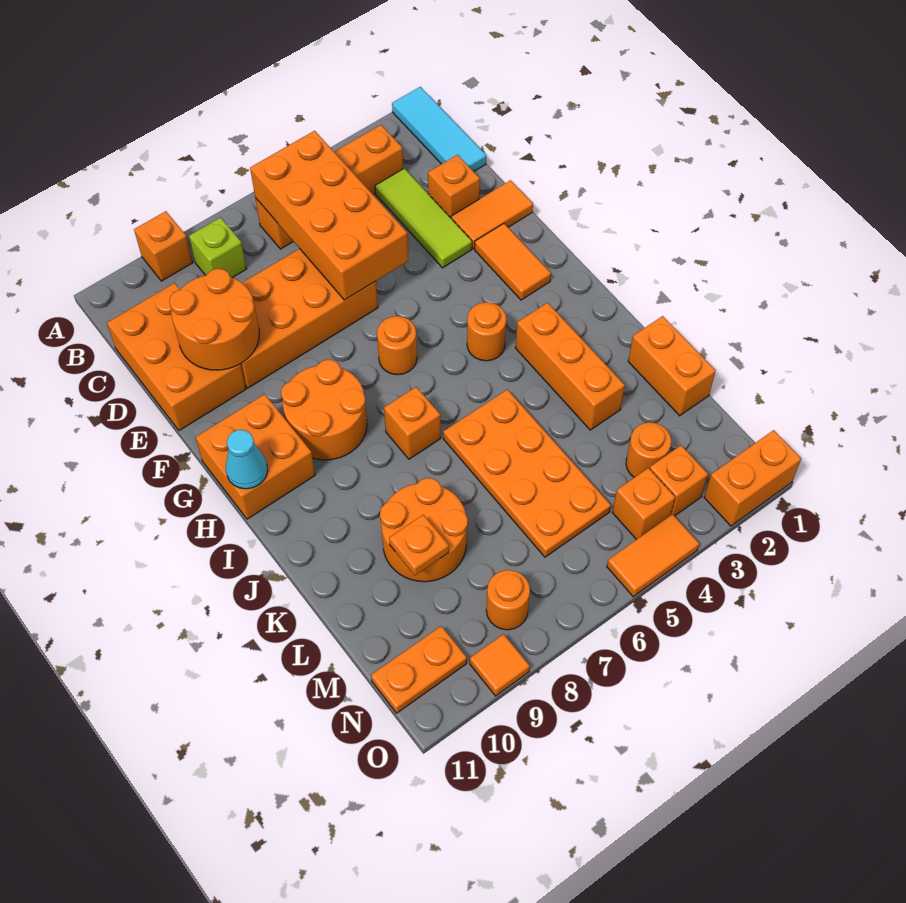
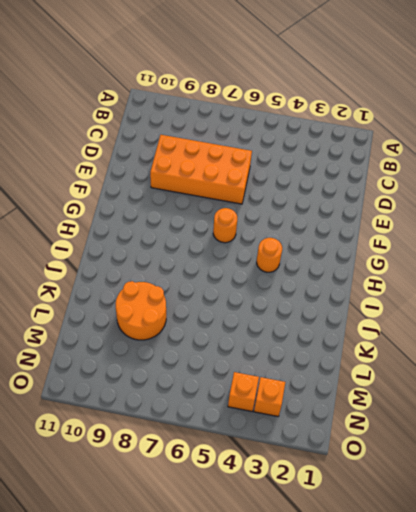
none -> cyan 1x3 tile [392,87,486,171]
none -> orange 1x1 brick [134,211,193,281]
none -> orange 1x4 brick [255,125,403,249]
none -> lime 1x1 brick [189,217,247,278]

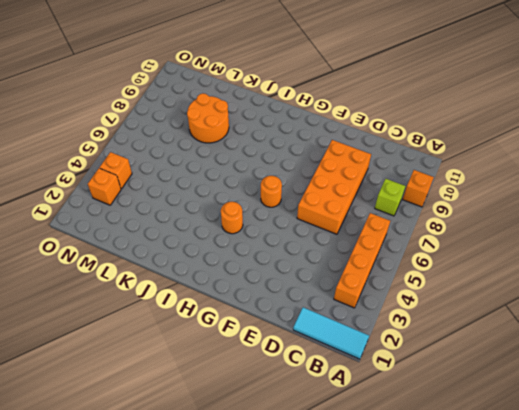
none -> lime 1x3 tile [375,168,472,268]
none -> orange 2x3 brick [107,283,246,431]
none -> orange 1x1 brick [428,155,480,218]
none -> orange 1x2 tile [451,180,533,249]

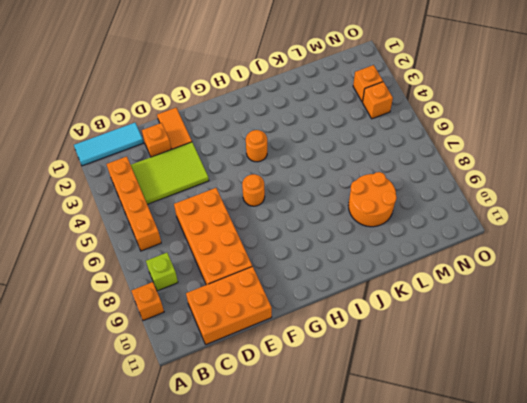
lime 2x3 tile [131,142,209,204] -> lime 1x3 tile [375,168,472,268]
none -> orange 1x2 tile [475,224,551,300]
none -> orange 2x2 round brick [281,359,367,460]
none -> orange 2x2 brick [195,394,315,519]
none -> orange 1x3 brick [515,303,625,430]

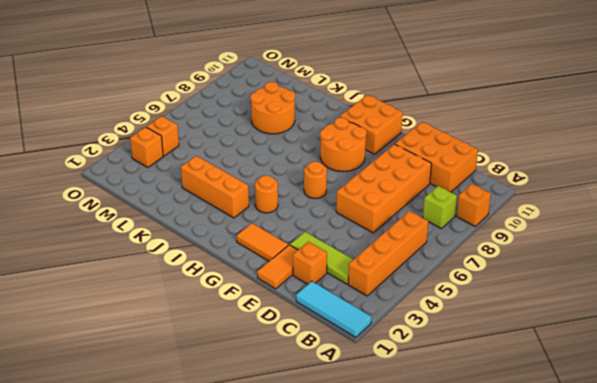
none -> orange 1x1 brick [384,387,441,459]
none -> orange 2x4 plate [443,389,611,557]
none -> orange 1x2 brick [628,316,716,416]
none -> orange 1x1 round brick [626,422,671,477]

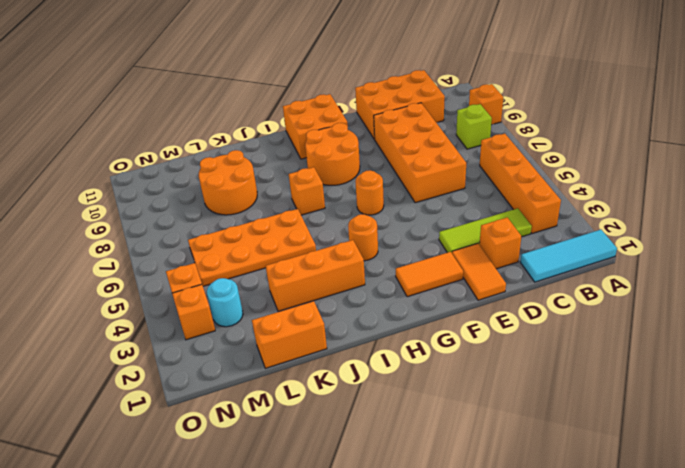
cyan 1x1 round brick [207,278,243,327] -> orange 1x1 round brick [626,422,671,477]
none -> orange 1x1 round brick [486,570,530,630]
none -> orange 1x2 plate [371,626,467,713]
none -> orange 1x2 brick [704,430,801,526]
none -> orange 1x2 tile [607,514,699,597]

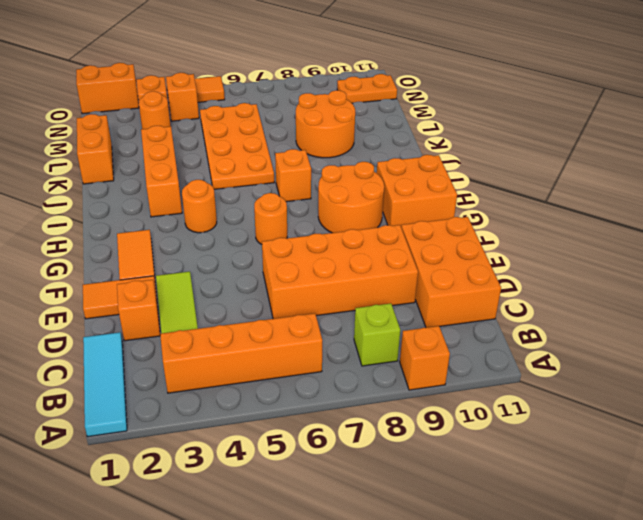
none -> orange 1x1 round brick [486,570,530,630]
none -> orange 1x1 tile [470,634,530,696]
none -> orange 2x4 brick [250,131,408,300]
none -> orange 2x2 round brick [169,269,259,370]

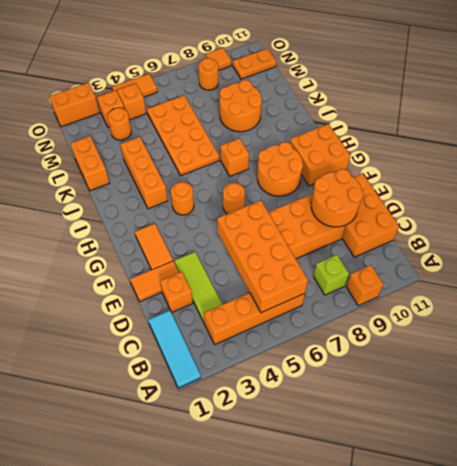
none -> cyan 1x1 cone [226,430,268,489]
none -> orange 1x1 plate [389,515,449,575]

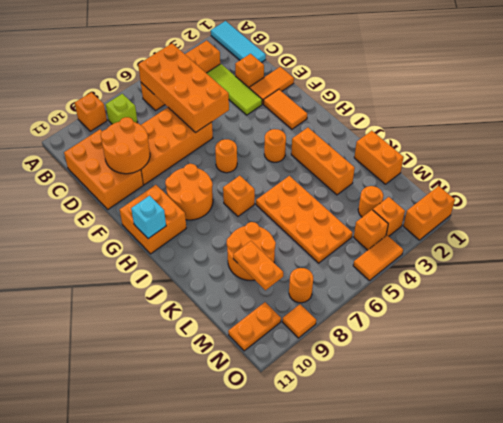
cyan 1x1 brick [131,196,166,239] -> cyan 1x1 cone [226,430,268,489]
orange 1x2 plate [233,241,283,290] -> orange 1x1 plate [389,515,449,575]

